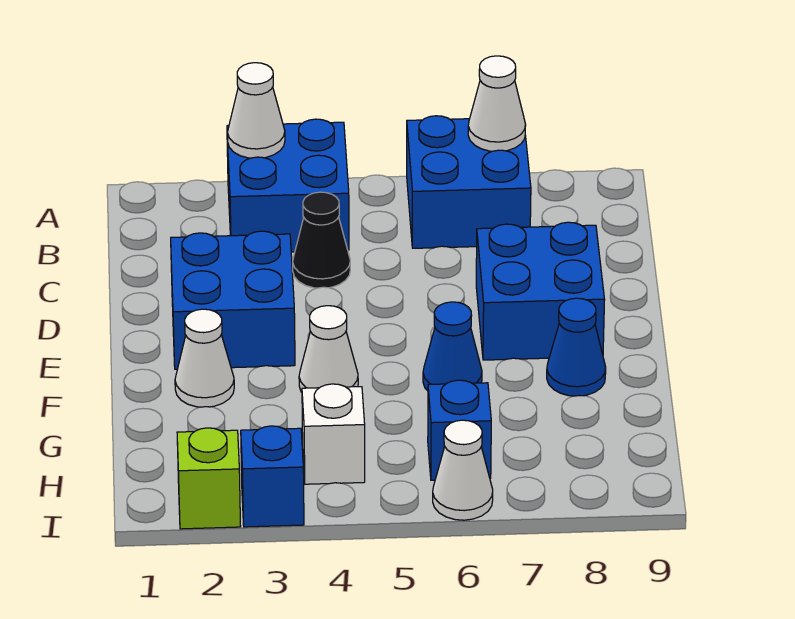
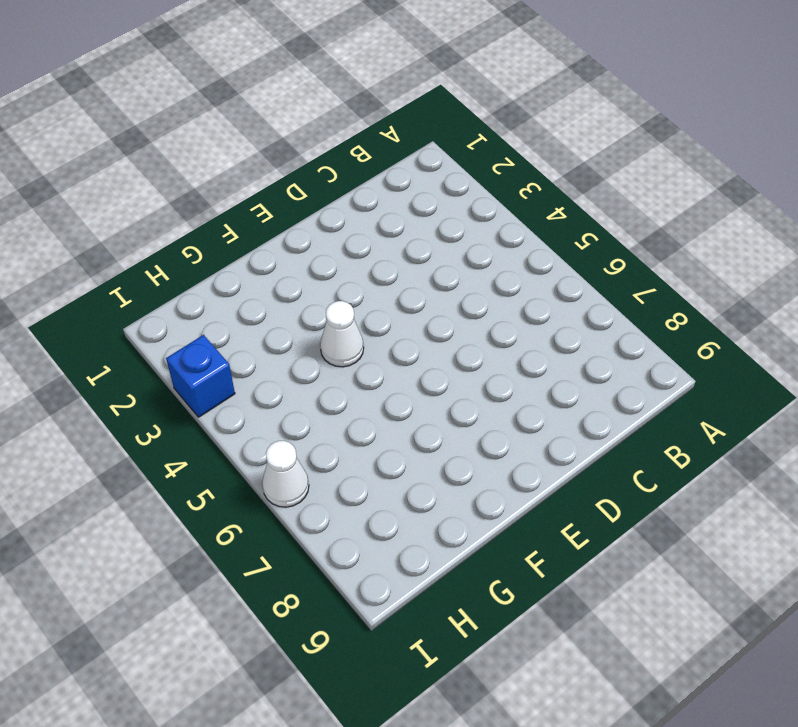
none -> blue 2x2 brick [227,119,349,252]
none -> blue 2x2 brick [407,116,531,248]
none -> black 1x1 cone [293,192,350,288]

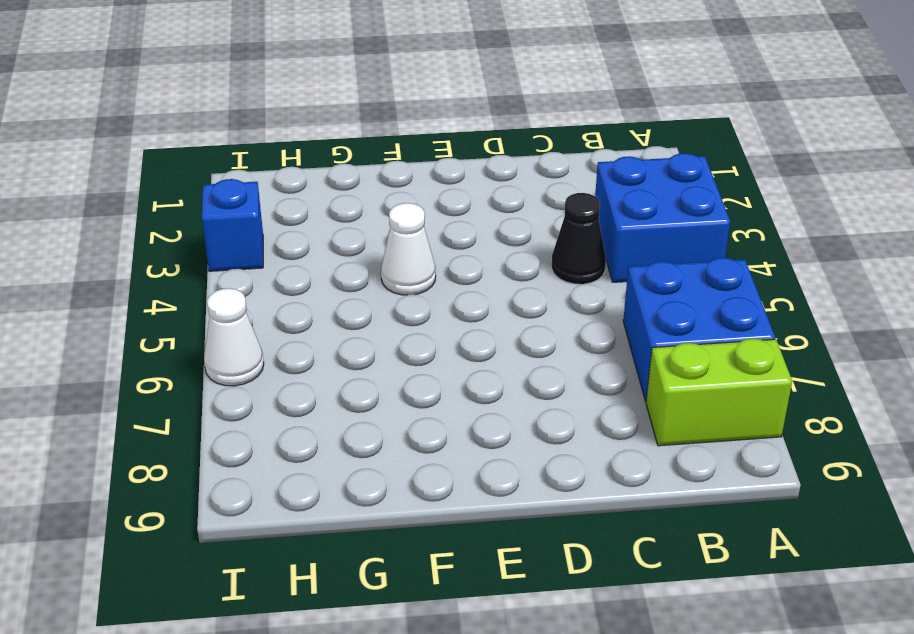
lime 1x2 brick [646,338,792,446] -> none
none -> blue 2x2 brick [171,231,295,369]
none -> blue 2x2 brick [476,222,605,360]
none -> white 1x1 cone [175,309,234,407]

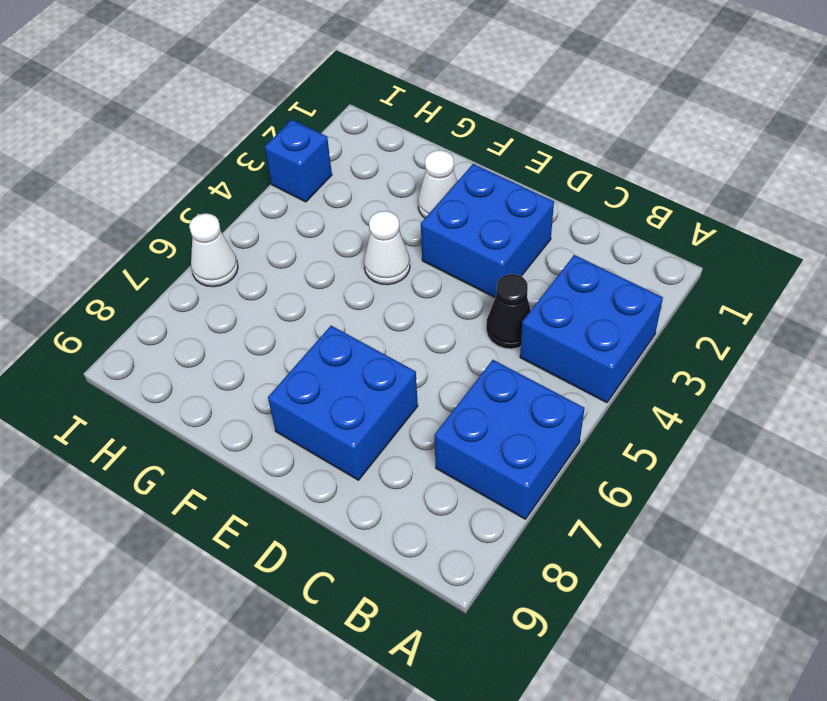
none -> blue 1x1 cone [423,302,482,391]
none -> blue 1x1 cone [547,298,606,396]
none -> white 1x1 brick [302,384,365,484]

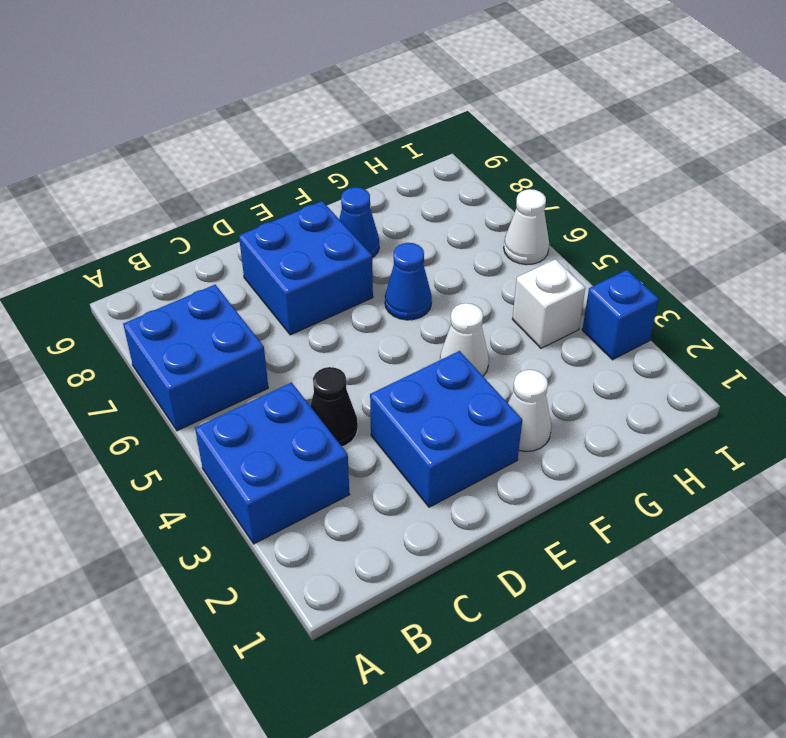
none -> blue 1x1 brick [428,380,491,480]
none -> lime 1x1 brick [177,428,241,529]
none -> white 1x1 cone [227,63,285,158]

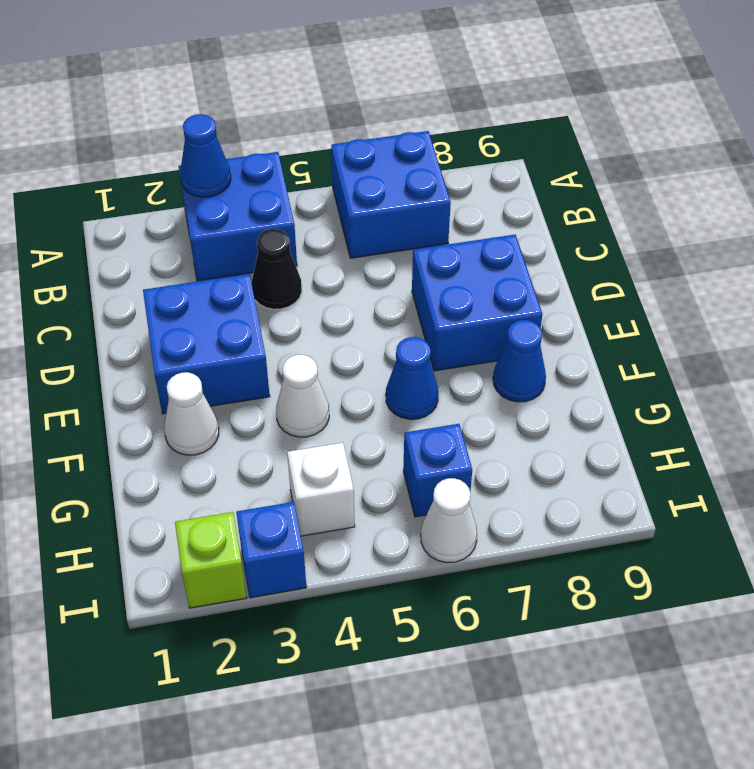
blue 1x1 cone [180,114,231,197] -> white 1x1 cone [227,63,285,158]
none -> white 1x1 cone [468,56,526,151]

